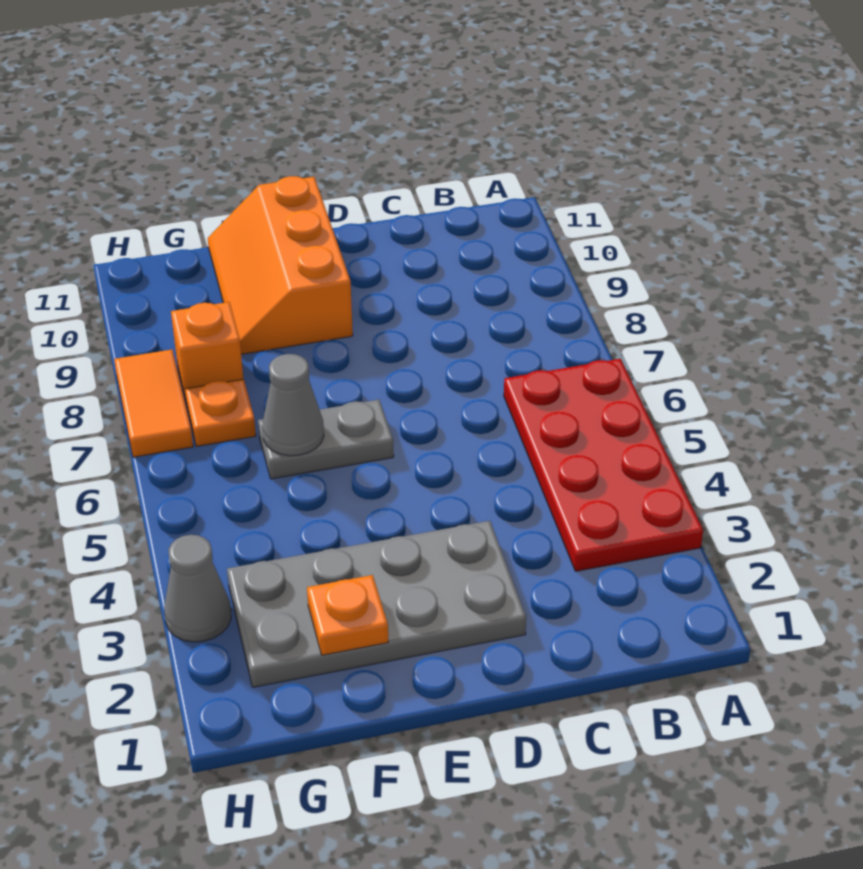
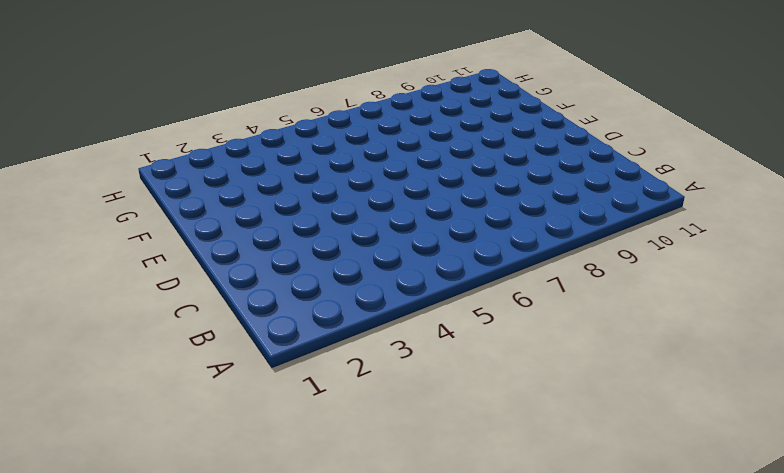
none -> red 2x4 plate [504,359,703,571]
none -> grey 2x4 plate [227,521,526,687]

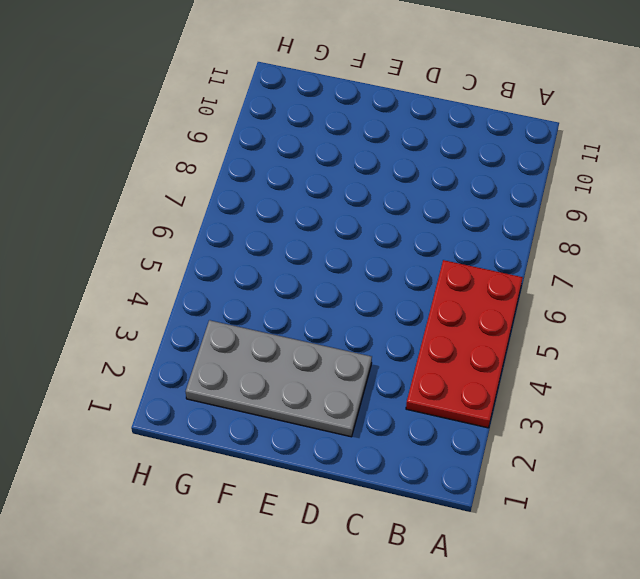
none -> grey 1x2 plate [258,400,394,479]
none -> orange 2x3 slope [208,176,353,354]

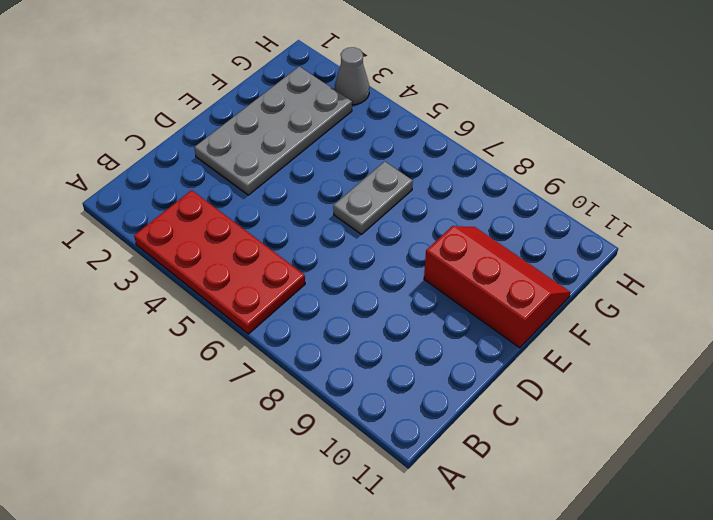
red 2x3 slope [424,226,570,348] -> orange 2x3 slope [208,176,353,354]
none -> orange 1x1 plate [185,379,256,446]
none -> orange 1x1 brick [171,302,243,404]

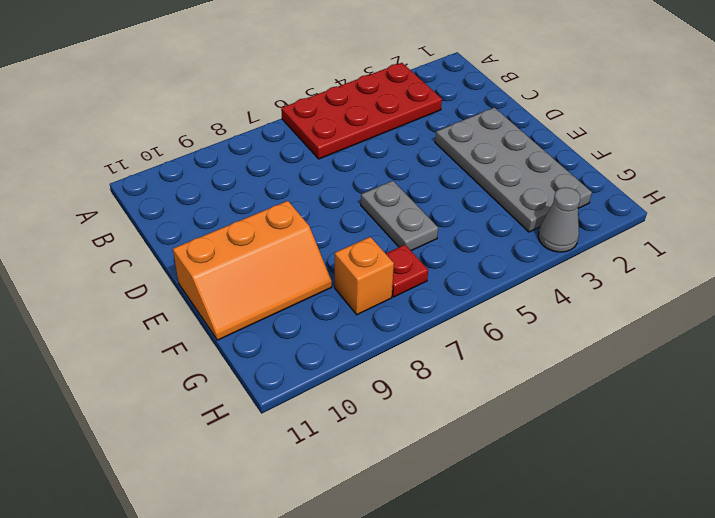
red 1x1 plate [385,245,428,297] -> orange 1x1 plate [185,379,256,446]
none -> orange 1x2 tile [114,350,193,457]
none -> orange 1x1 plate [307,575,388,655]

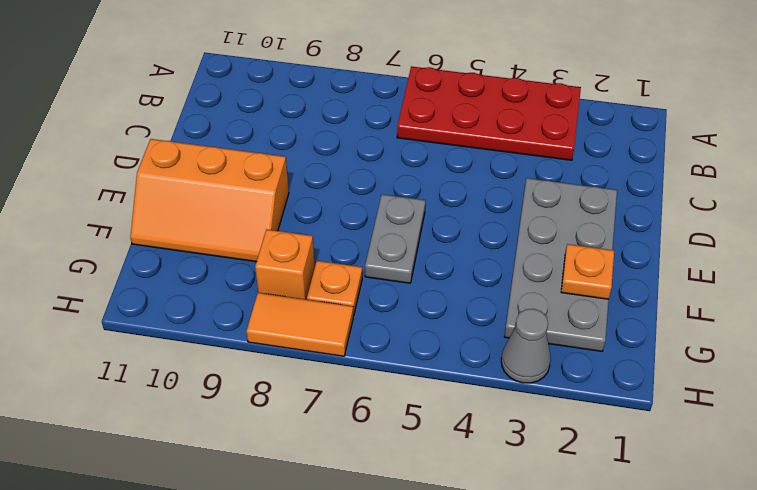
none -> grey 1x1 cone [262,354,324,456]

